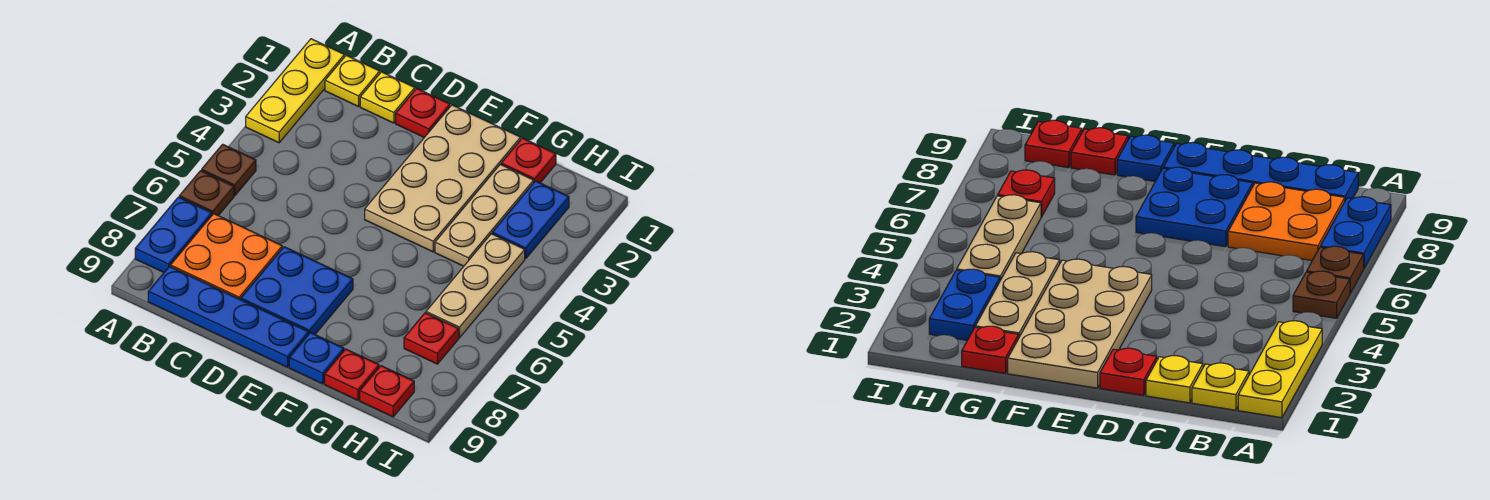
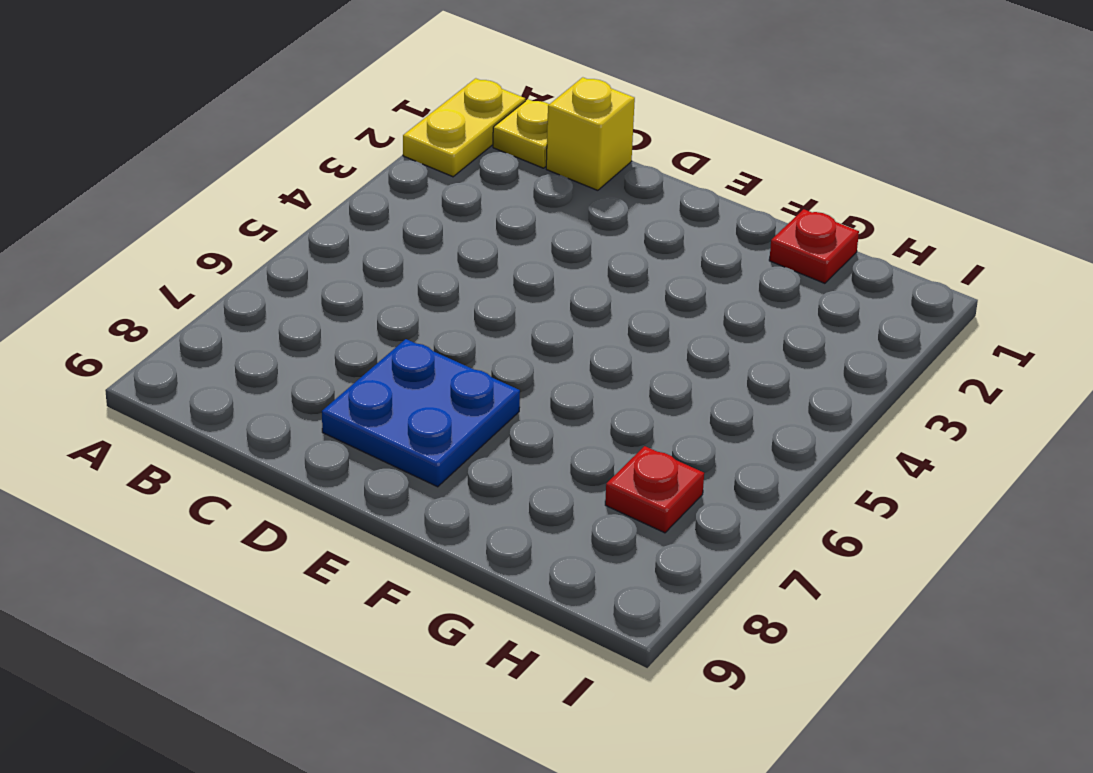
yellow 1x2 plate [403,78,525,177] -> yellow 1x3 plate [246,39,344,143]
yellow 1x1 brick [546,77,635,190] -> yellow 1x1 plate [360,72,415,123]
none -> brown 1x1 plate [202,144,256,195]
none -> brown 1x1 plate [179,171,234,216]
none -> blue 1x2 plate [135,197,212,272]

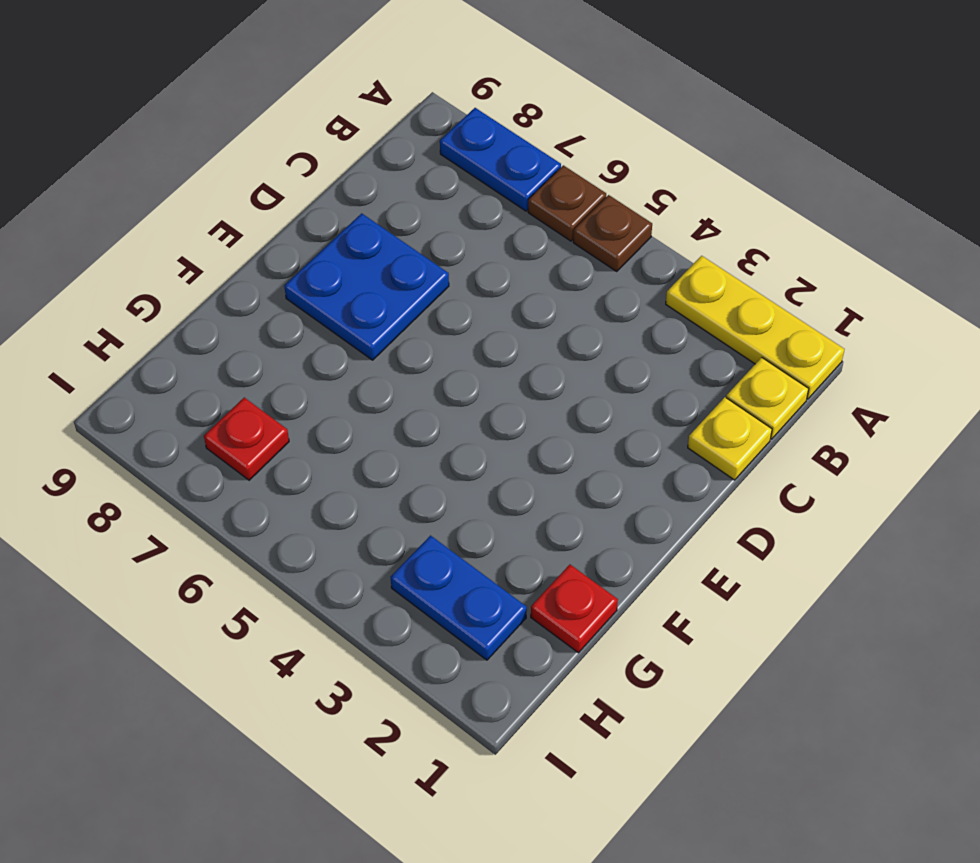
none -> orange 2x2 plate [170,214,282,300]
none -> blue 1x4 plate [148,266,309,367]
none -> red 1x1 plate [396,88,450,137]

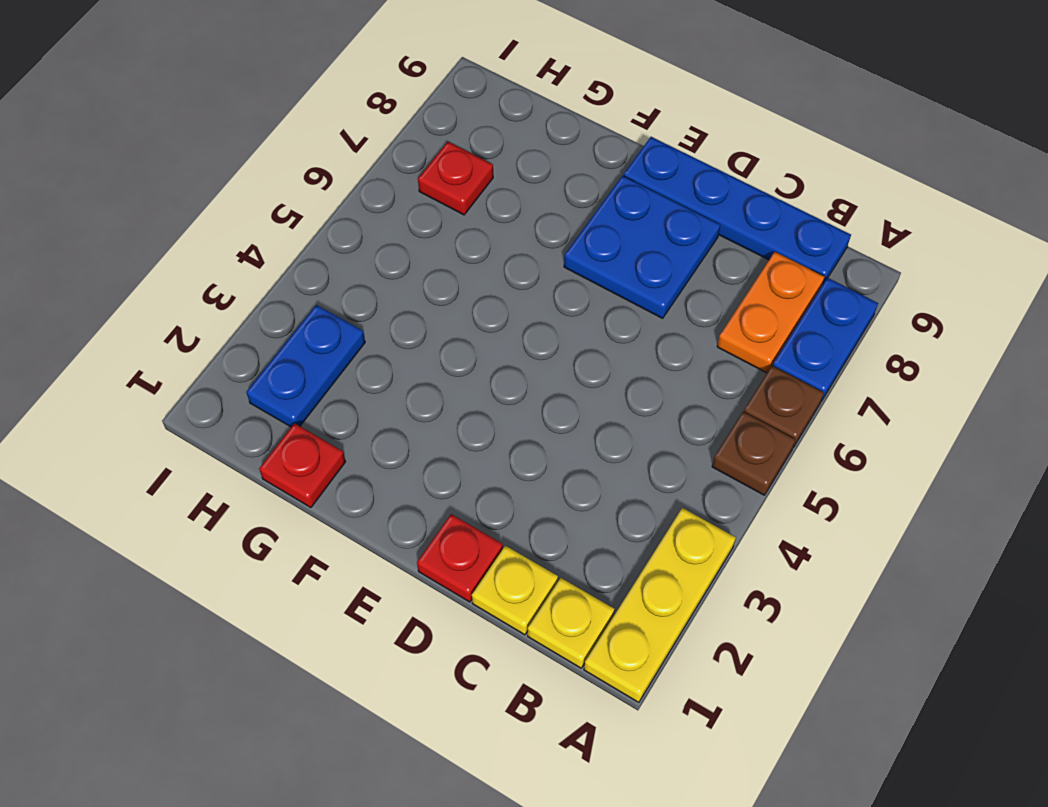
orange 1x2 plate [717,252,825,373] -> orange 2x2 plate [170,214,282,300]
none -> tan 2x4 plate [365,105,521,252]
none -> blue 1x1 plate [289,333,344,384]
none -> tan 1x3 plate [435,164,534,266]

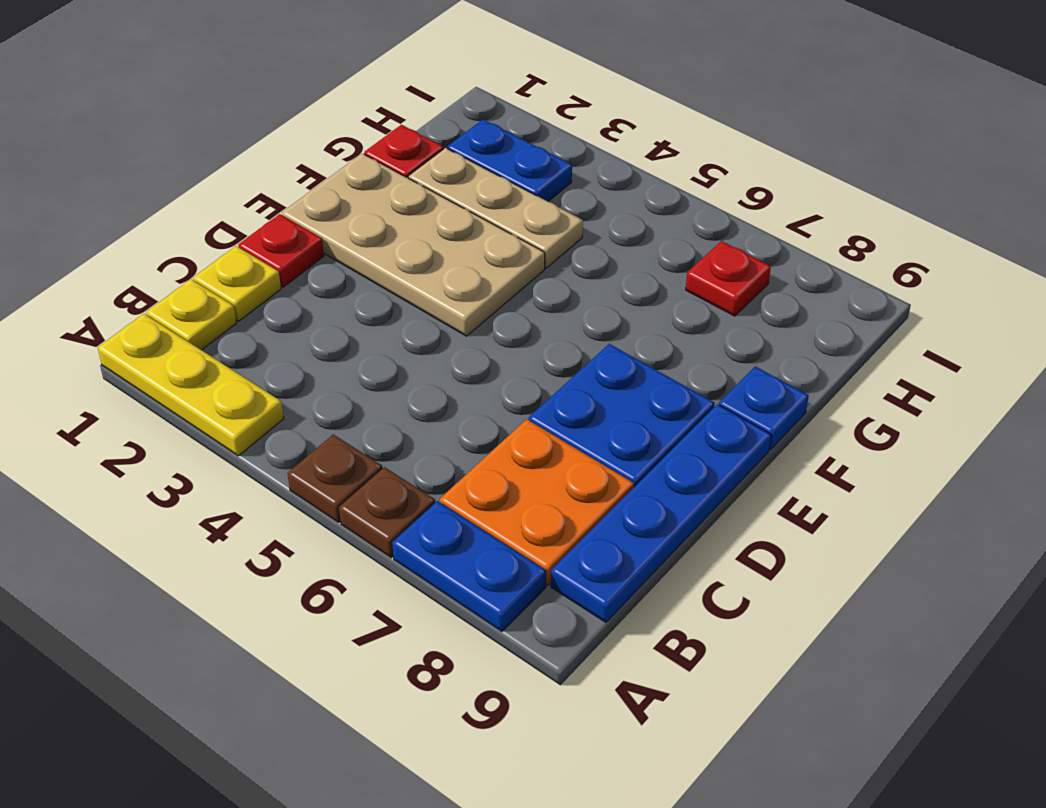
none -> red 1x1 plate [325,349,379,400]
none -> tan 1x3 plate [426,234,525,338]
none -> red 1x1 plate [360,366,414,417]

